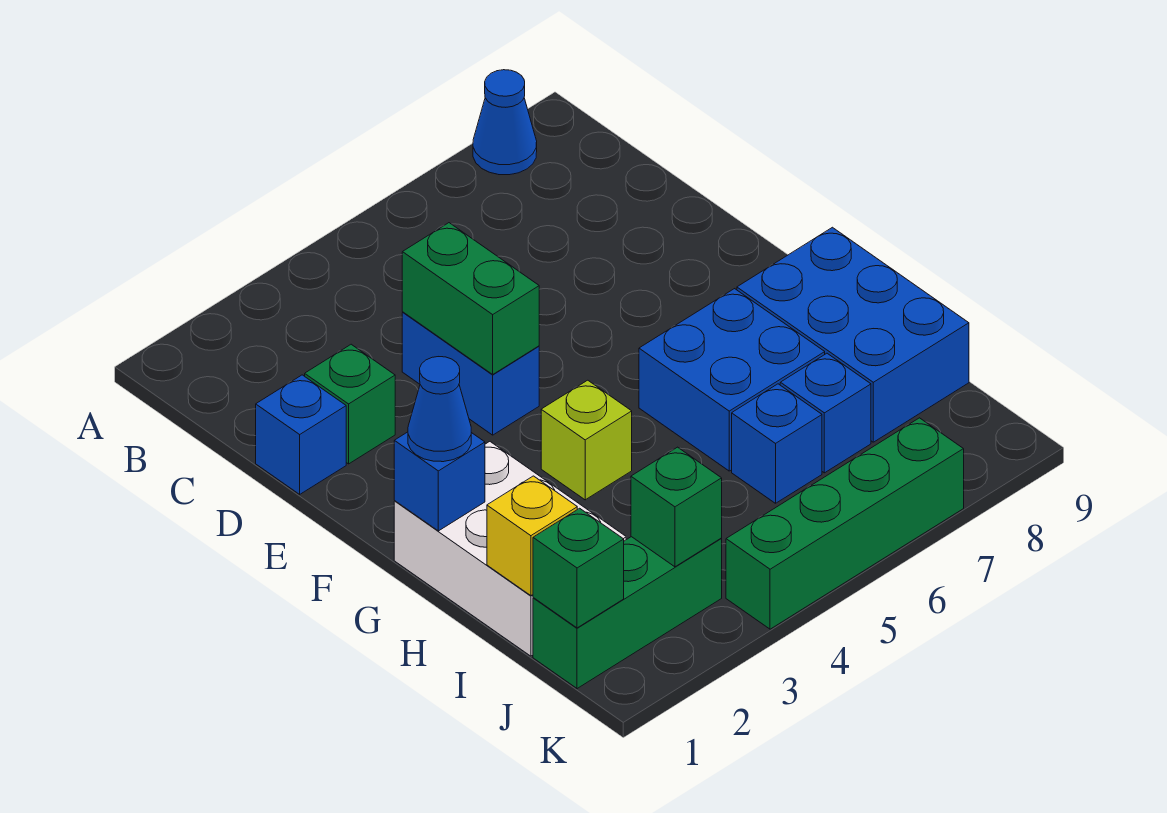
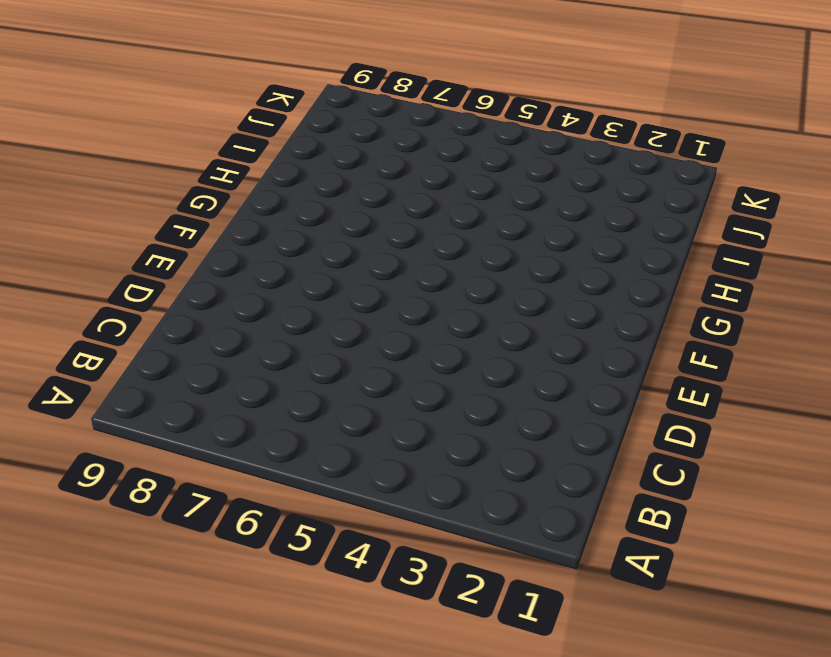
none -> blue 1x1 cone [473,70,537,175]
none -> blue 1x1 brick [256,375,346,494]
none -> green 1x1 brick [305,344,395,464]

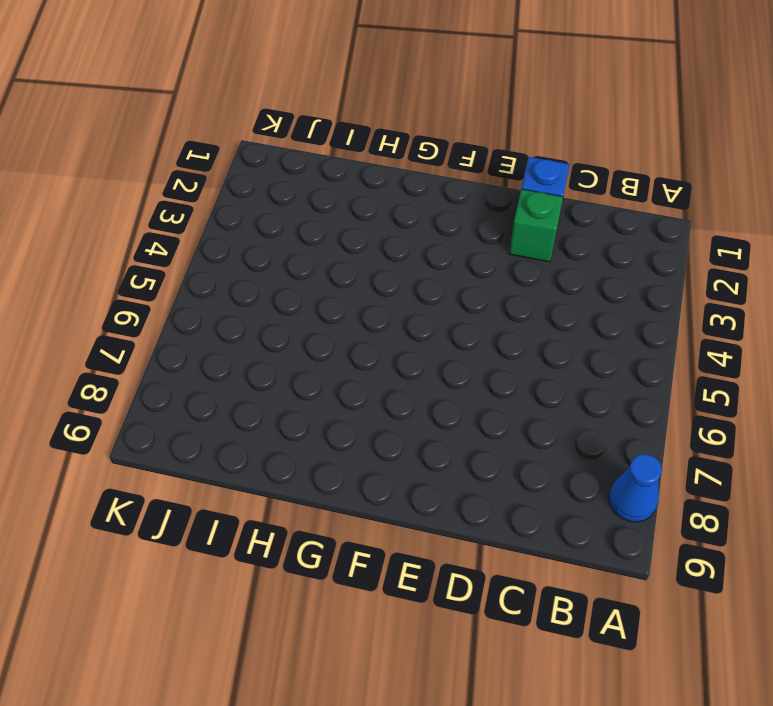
none -> blue 1x2 brick [402,312,539,435]
none -> white 2x3 brick [394,442,626,656]
none -> lime 1x1 brick [541,380,632,500]

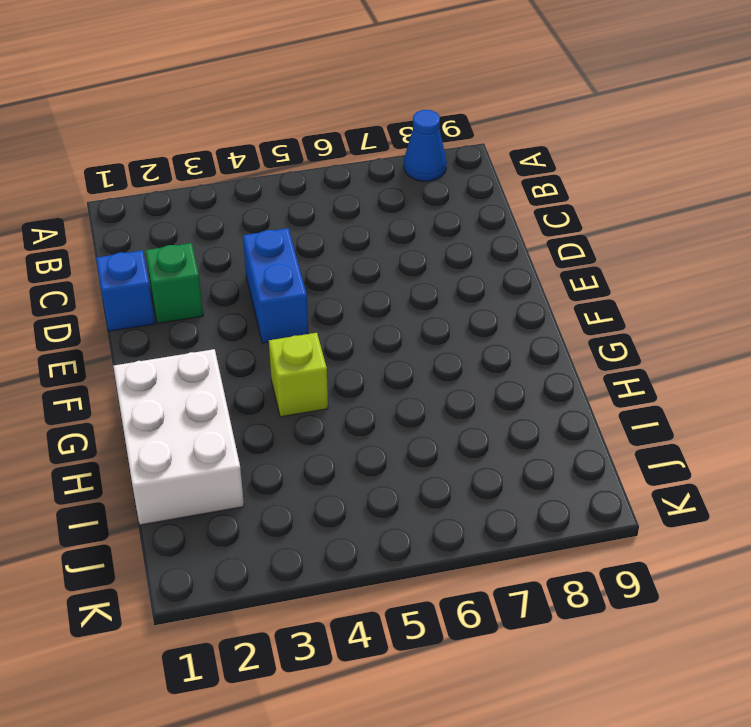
none -> blue 2x2 brick [639,289,825,471]
none -> blue 2x3 brick [737,227,969,442]
none -> blue 1x1 brick [732,384,822,503]

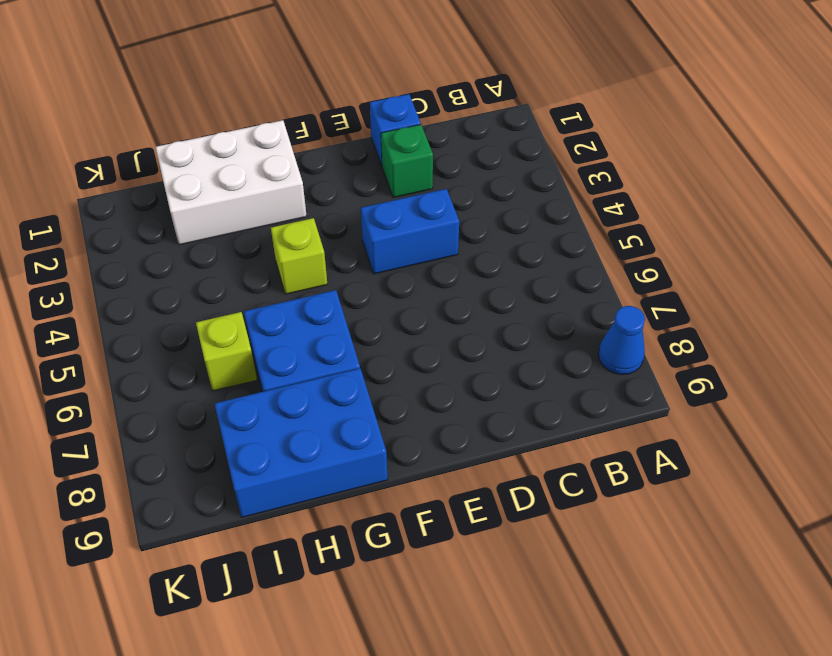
lime 1x1 brick [196,312,257,391] -> blue 1x1 brick [732,384,822,503]
none -> blue 1x1 brick [780,353,871,473]
none -> green 1x3 brick [533,537,722,689]
none -> green 1x4 brick [726,418,964,629]

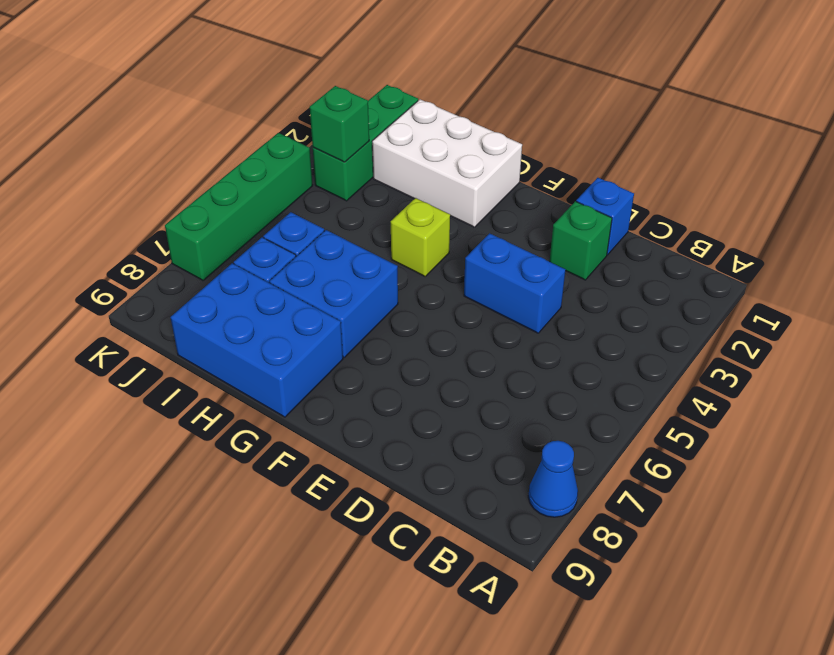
none -> green 1x2 brick [402,223,539,374]
none -> blue 1x1 brick [394,432,485,531]
none -> yellow 1x1 brick [487,476,577,596]

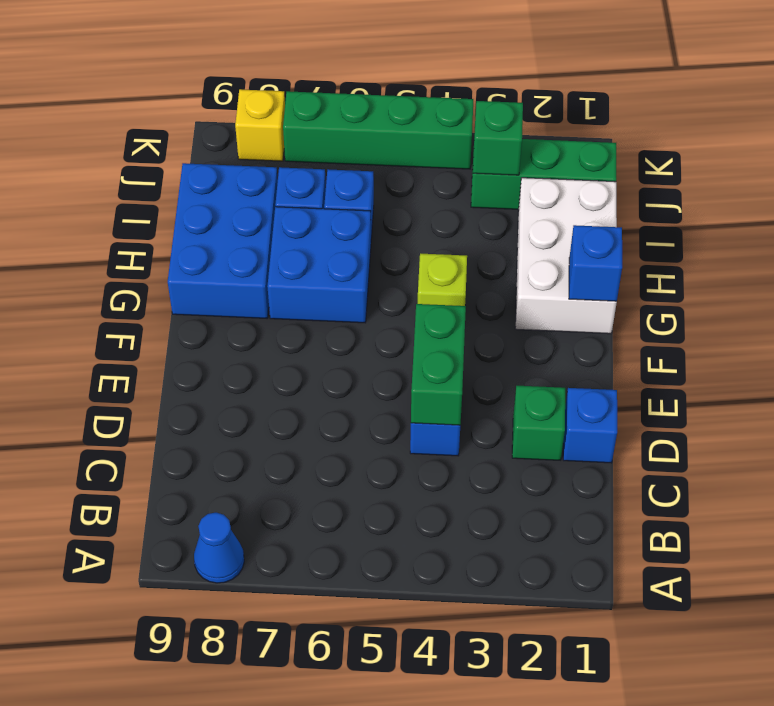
yellow 1x1 brick [235,89,285,161] -> yellow 1x1 brick moved to [487,476,577,596]
none -> green 1x1 brick [533,508,624,628]
none -> blue 1x1 cone [408,357,471,462]

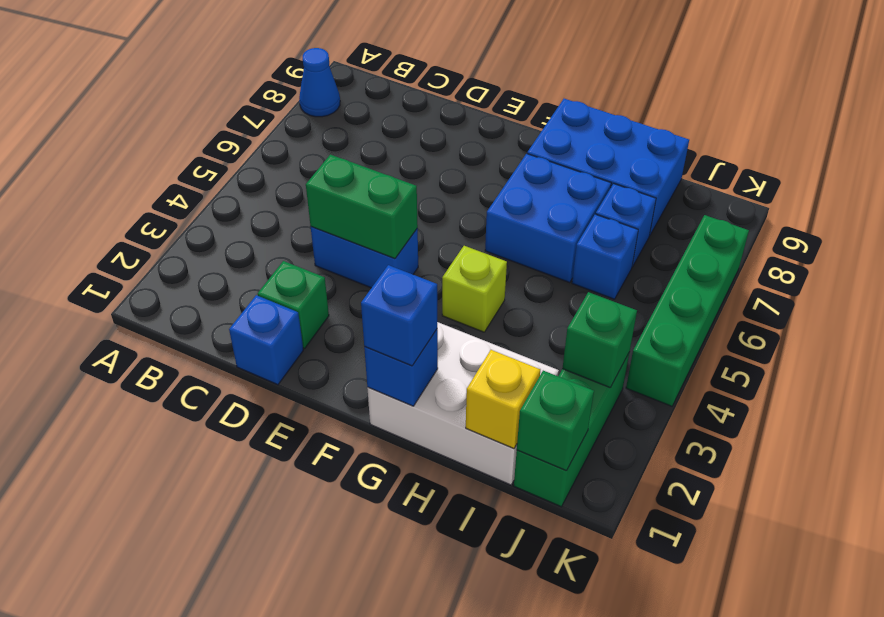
blue 1x1 brick [361,265,437,366] -> blue 1x1 cone [408,357,471,462]

